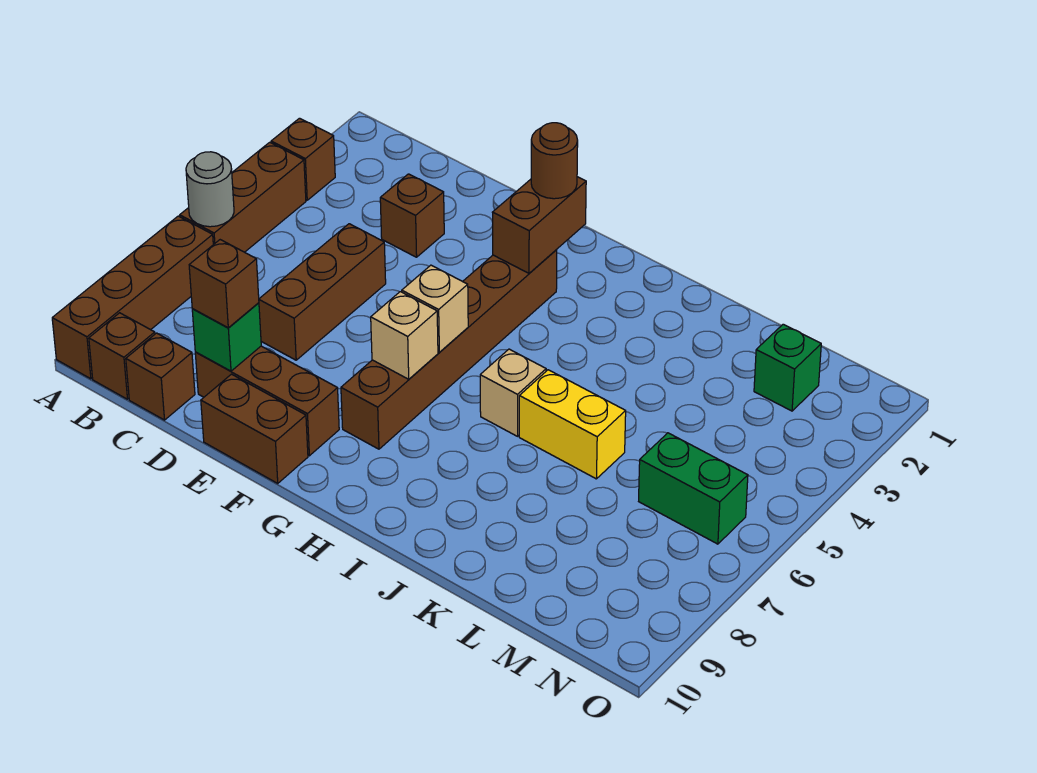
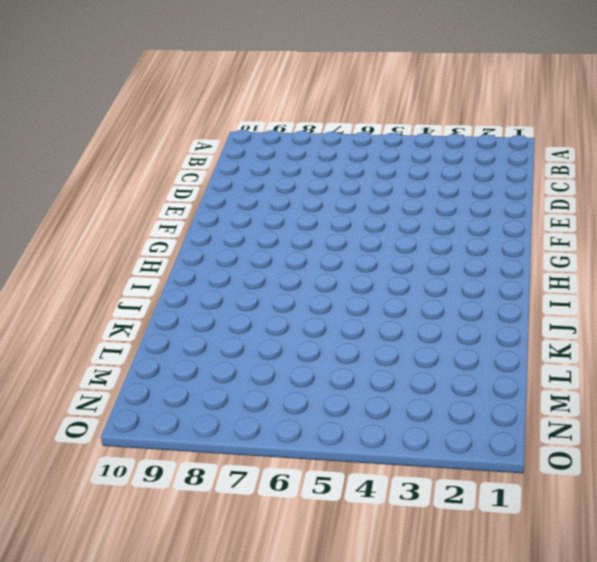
none -> brown 1x1 brick [271,118,335,200]
none -> brown 1x3 brick [180,142,306,252]
none -> brown 1x4 brick [52,216,213,379]

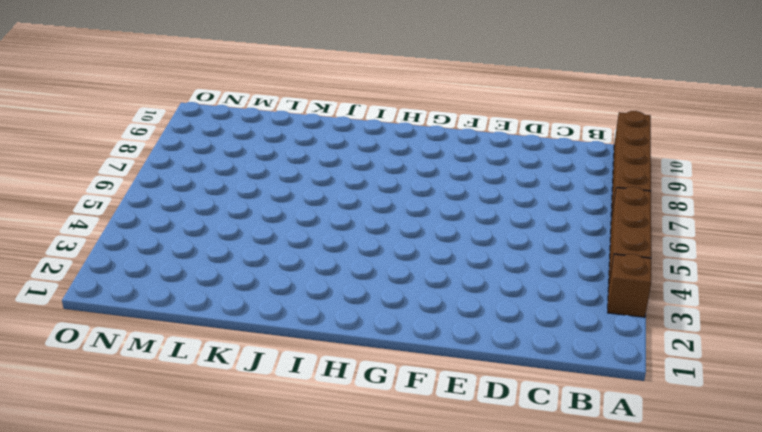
none -> brown 1x1 brick [89,313,155,399]
none -> brown 1x1 brick [126,333,195,420]
none -> brown 1x1 brick [380,174,444,257]

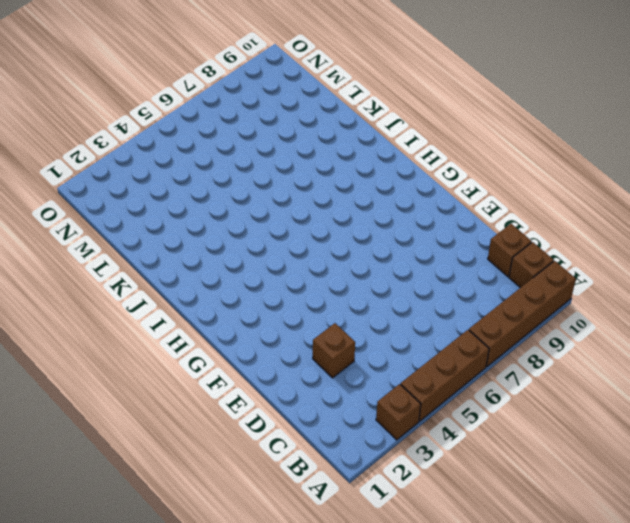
none -> brown 1x3 brick [259,224,386,360]
none -> brown 1x3 brick [195,346,339,456]
none -> brown 1x2 brick [201,374,308,483]

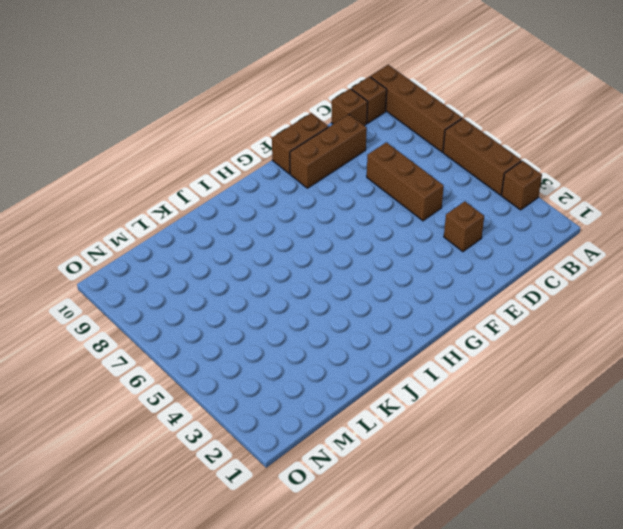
none -> brown 1x6 brick [341,250,557,449]
none -> tan 1x1 brick [480,349,546,436]
none -> yellow 1x2 brick [519,370,626,479]

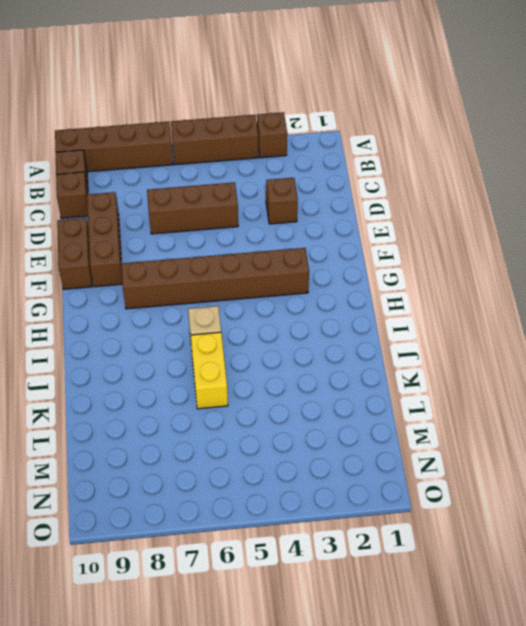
none -> green 1x1 brick [754,324,821,411]
none -> green 1x2 brick [639,433,748,544]
none -> grey 1x1 round brick [186,152,234,227]

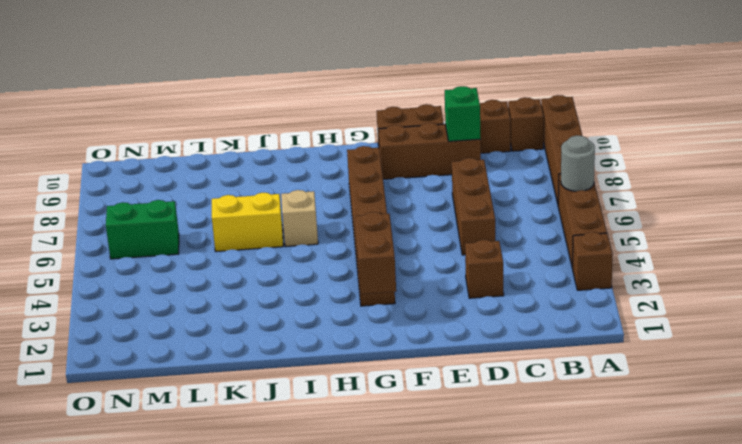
none -> green 1x1 brick [754,324,821,411]
none -> tan 1x1 brick [402,265,468,352]
none -> tan 1x1 brick [371,292,438,379]

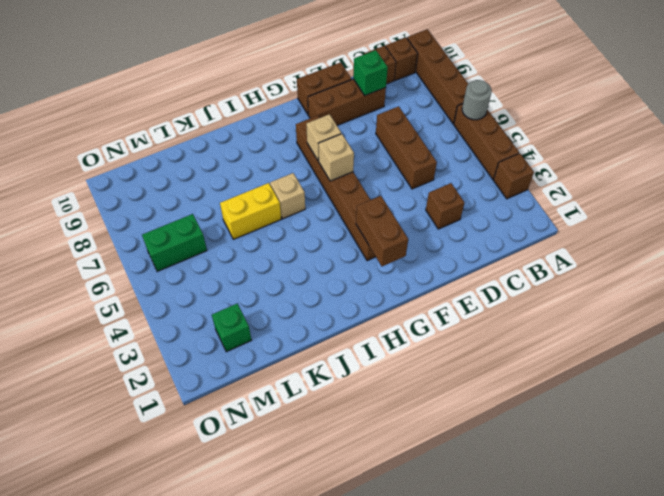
none -> brown 1x1 brick [189,240,259,328]
none -> brown 1x1 round brick [531,123,578,199]

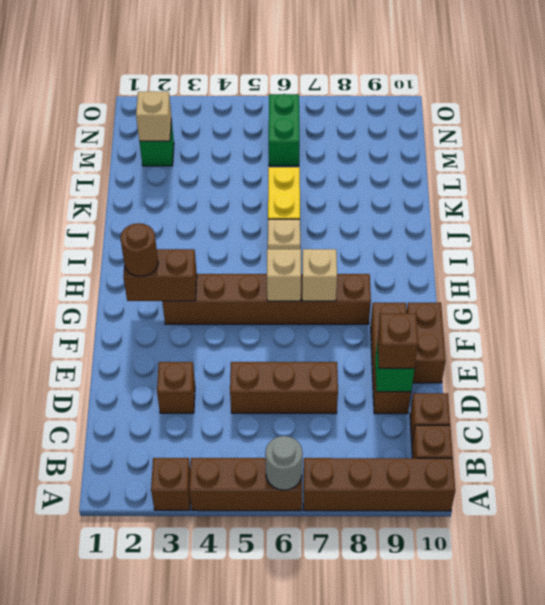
tan 1x1 brick [136,91,171,141] -> none

